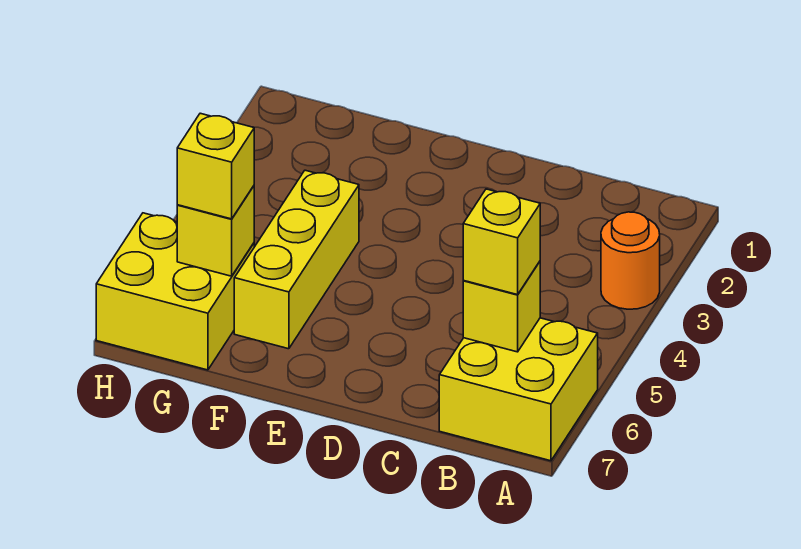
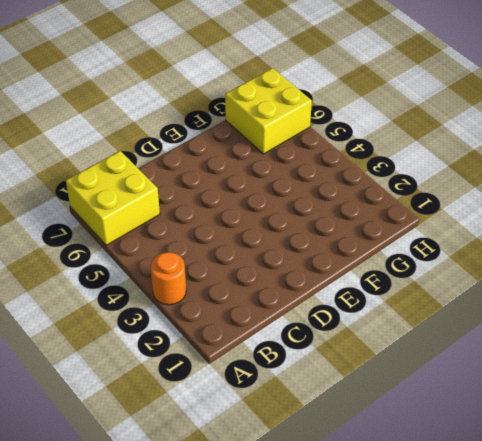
none -> yellow 1x3 brick [234,170,359,349]
none -> yellow 1x1 brick [463,262,540,352]

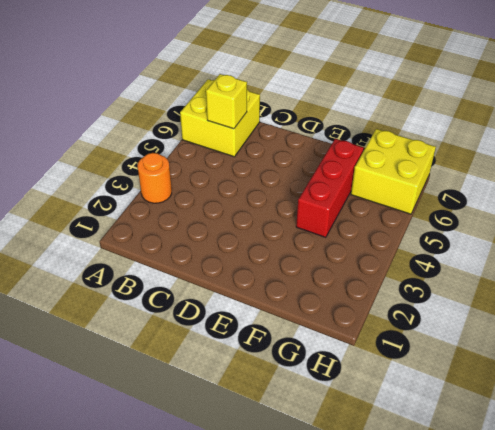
red 1x3 brick [296,139,364,237] -> yellow 1x3 brick [234,170,359,349]
none -> yellow 1x1 brick [177,186,254,276]
none -> yellow 1x1 brick [463,189,540,295]

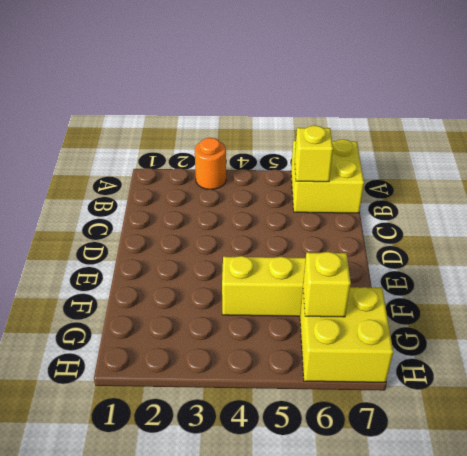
none -> yellow 1x1 brick [463,189,540,295]
none -> yellow 1x1 brick [177,113,254,219]

